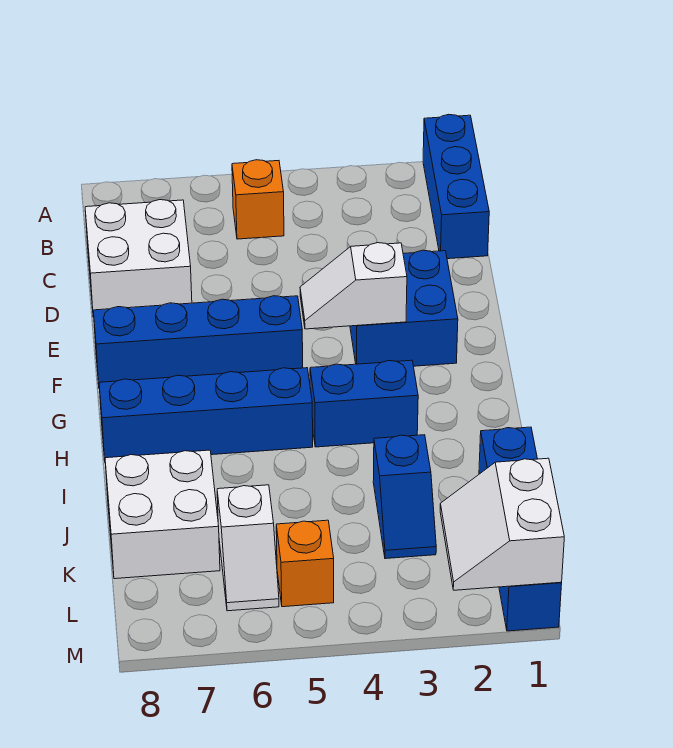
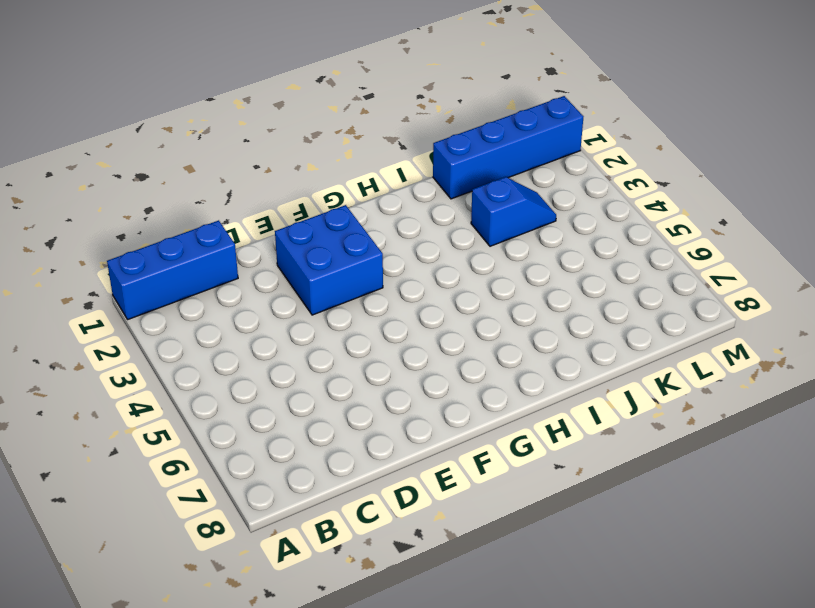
none -> orange 1x1 brick [232,160,284,239]
none -> white 2x2 brick [85,200,192,317]
none -> blue 1x4 brick [93,296,303,384]

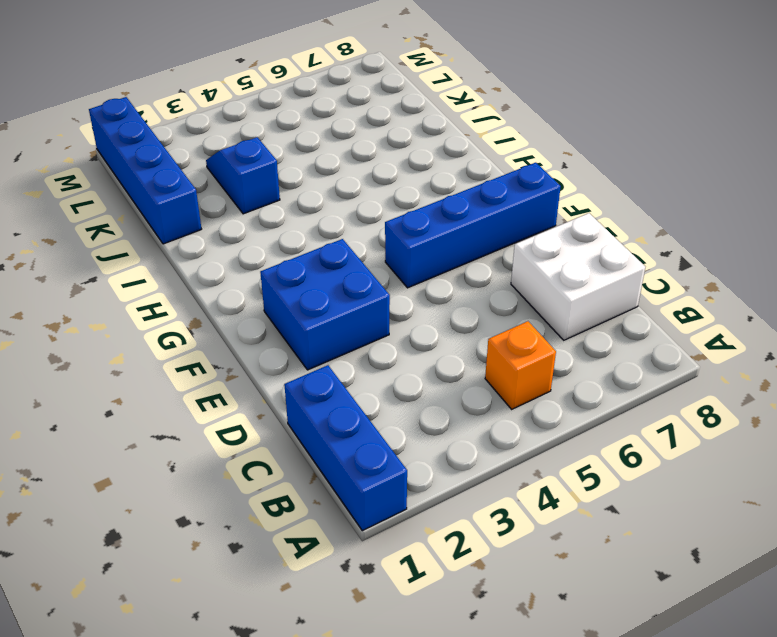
none -> blue 1x2 brick [310,360,418,447]
none -> blue 1x4 brick [99,368,313,459]
none -> white 2x2 brick [105,450,220,579]

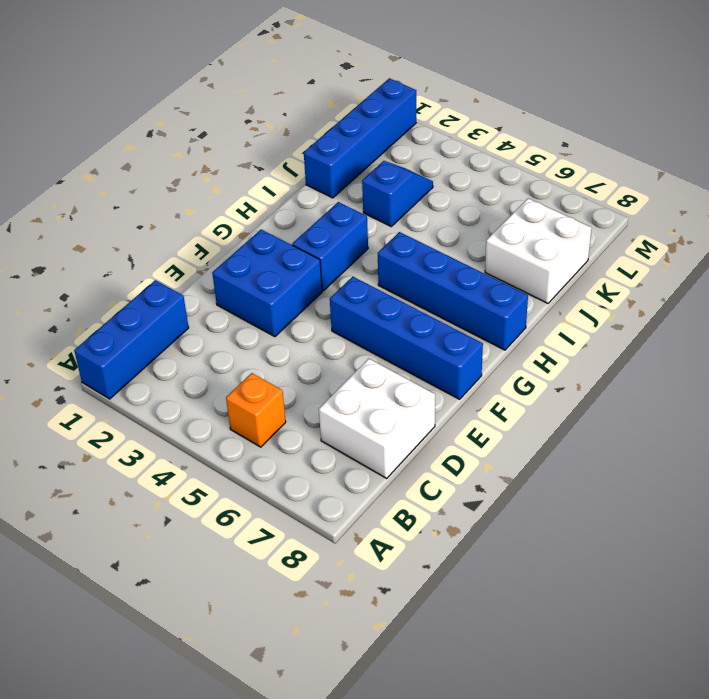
blue 1x2 brick [292,202,368,291] -> blue 1x2 brick turned to [310,360,418,447]
none -> white 1x2 slope [217,485,279,611]
none -> orange 1x1 brick [276,520,334,607]
none -> white 1x2 slope [300,243,407,329]

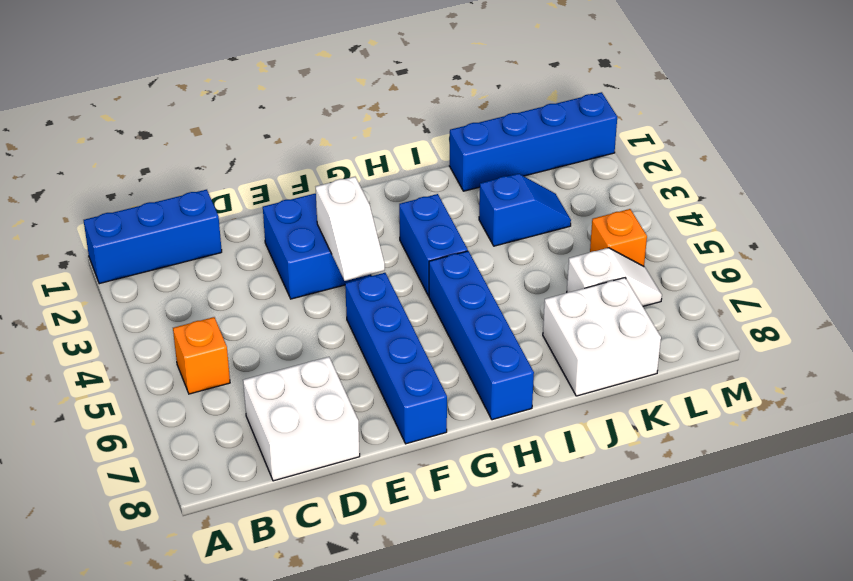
none -> white 2x2 slope [440,458,564,590]

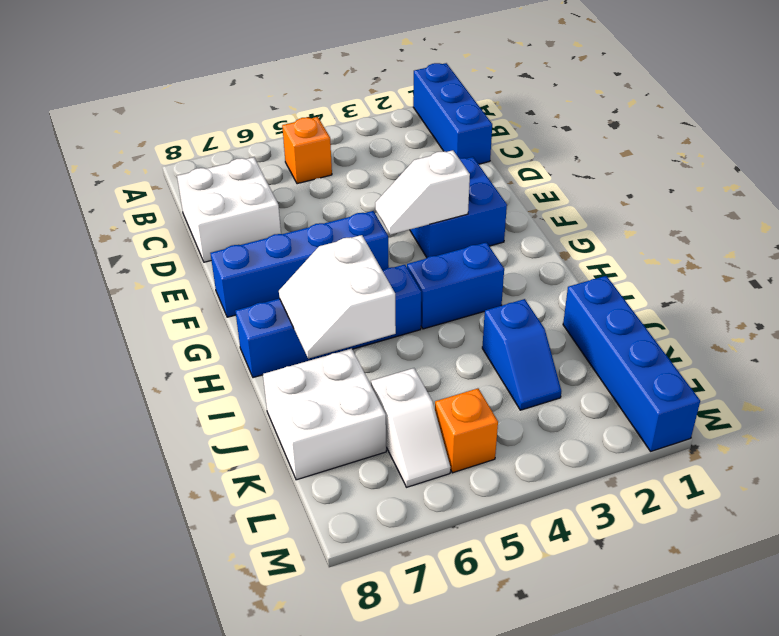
white 2x2 slope [279,235,396,359] -> white 2x2 slope moved to [440,458,564,590]

